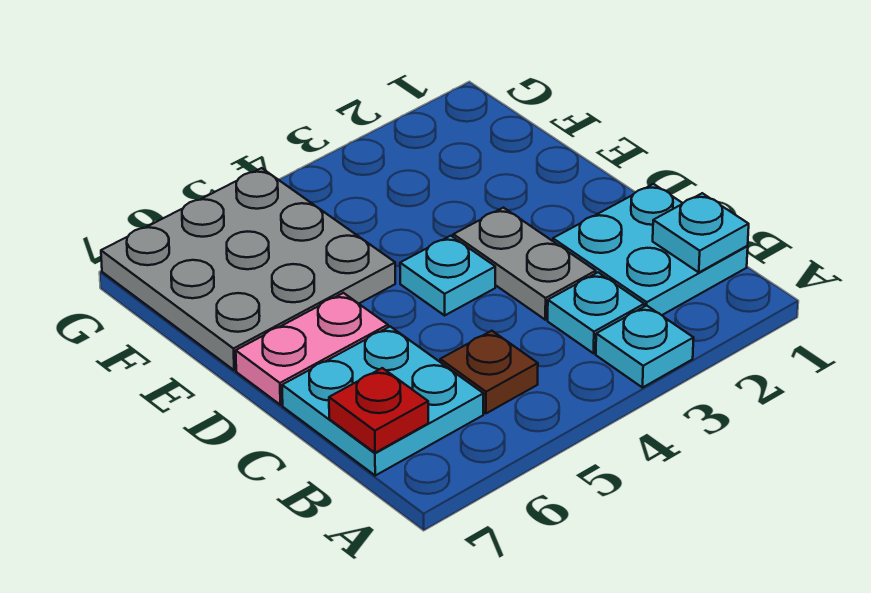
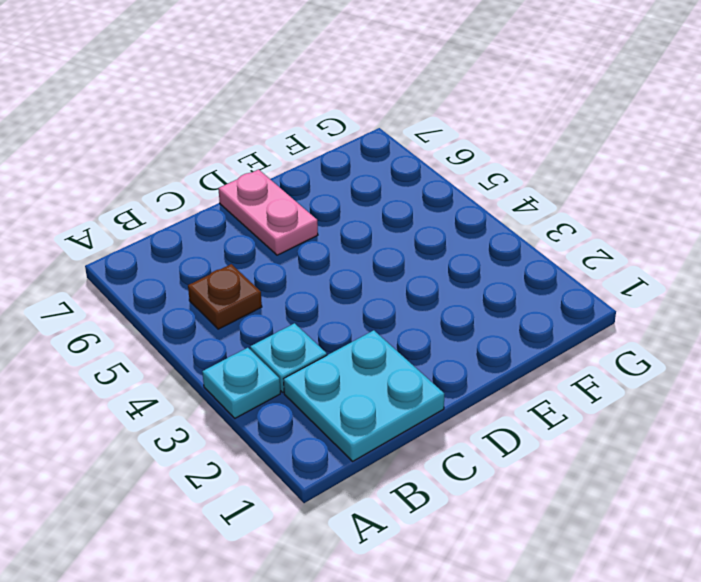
none -> cyan 2x2 plate [282,327,484,475]
none -> grey 1x2 plate [453,208,596,320]

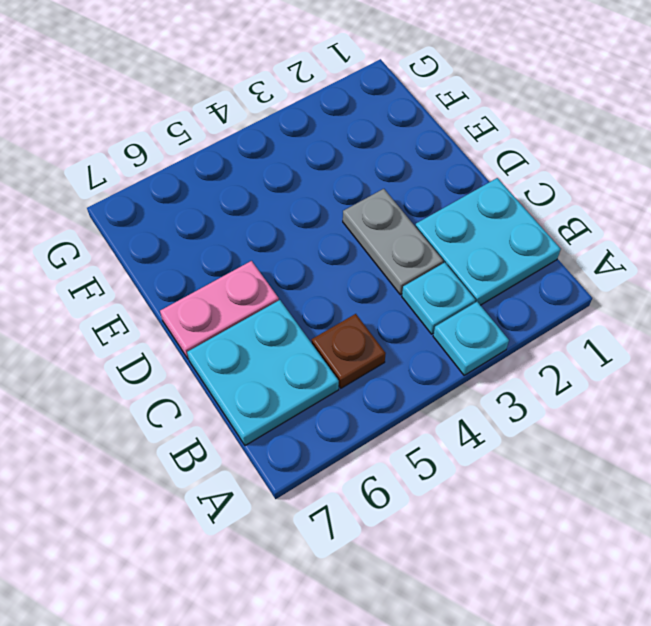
none -> cyan 1x1 plate [400,236,495,315]
none -> grey 3x3 plate [101,168,395,370]

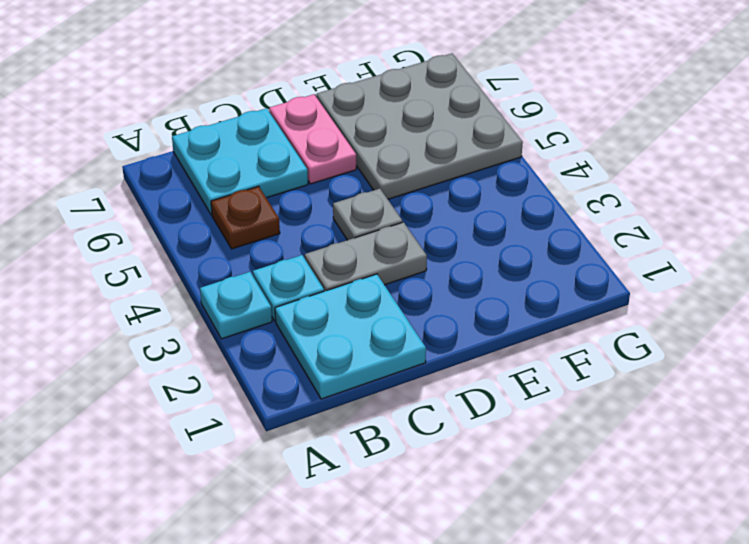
grey 1x1 plate [333,189,402,240] -> cyan 1x1 plate [400,236,495,315]
none -> cyan 1x1 plate [653,193,749,272]
none -> red 1x1 plate [329,368,428,453]

